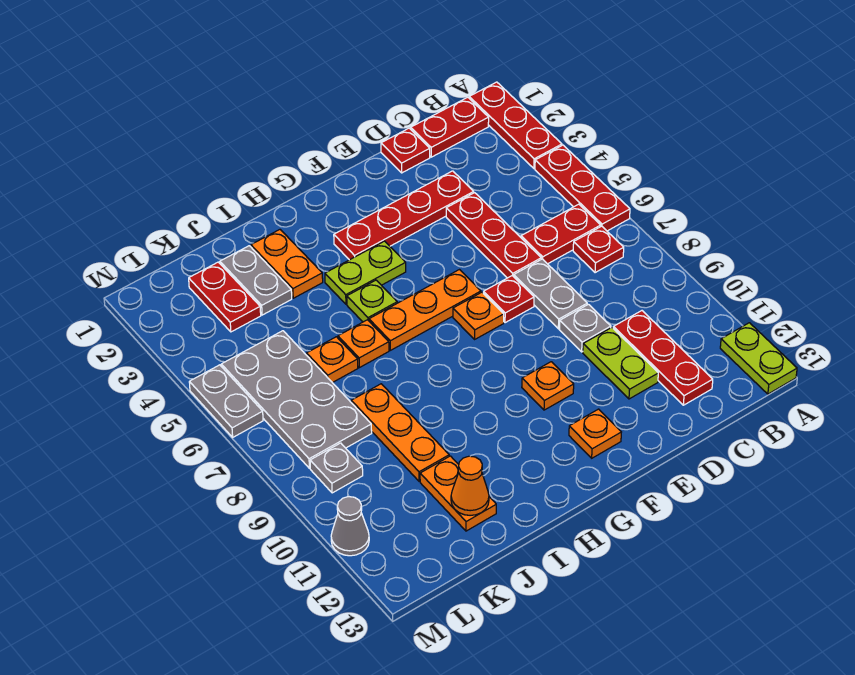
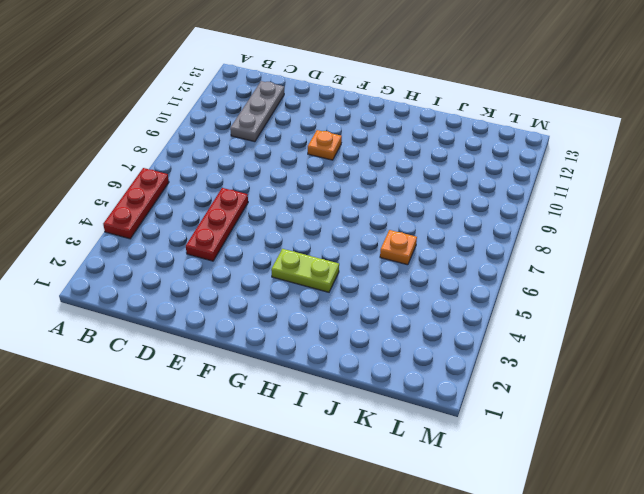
grey 1x3 plate [230,81,284,142] -> red 1x3 plate [613,311,713,405]
none -> red 1x3 plate [469,82,562,168]
none -> lime 1x2 plate [720,323,797,394]
none -> red 1x2 plate [411,97,489,157]
none -> red 1x2 plate [521,204,601,264]

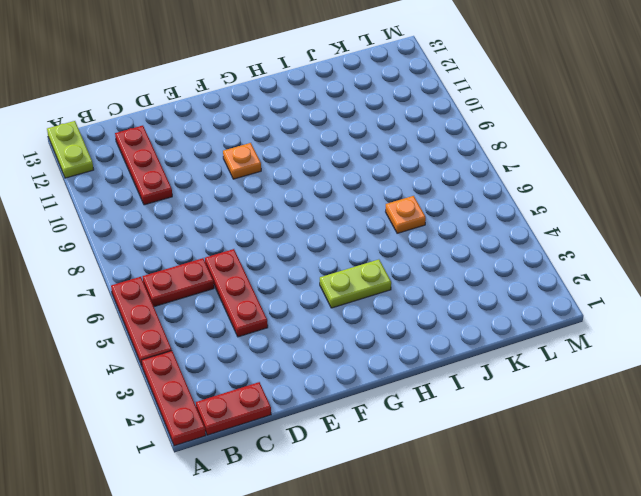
none -> red 1x1 plate [573,226,624,273]
none -> red 1x1 plate [381,128,430,173]
none -> red 1x4 plate [334,171,474,260]
none -> grey 1x2 plate [514,259,587,329]

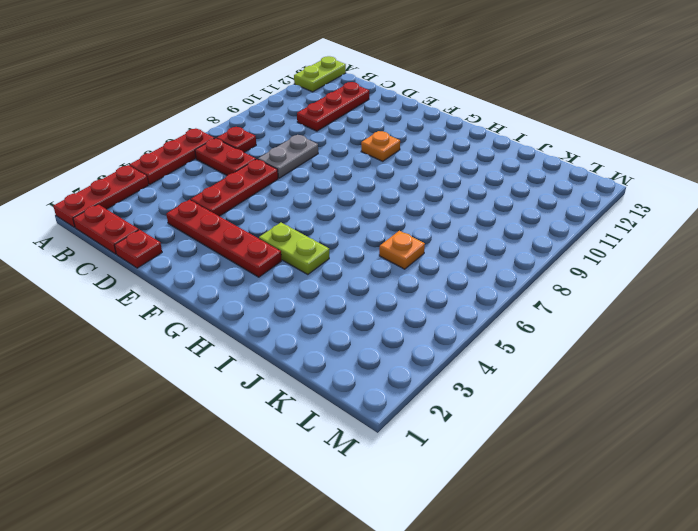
none -> grey 1x1 plate [559,304,611,352]
none -> lime 1x2 plate [583,328,658,399]
none -> red 1x1 plate [483,276,534,323]
none -> orange 1x3 plate [369,270,481,350]

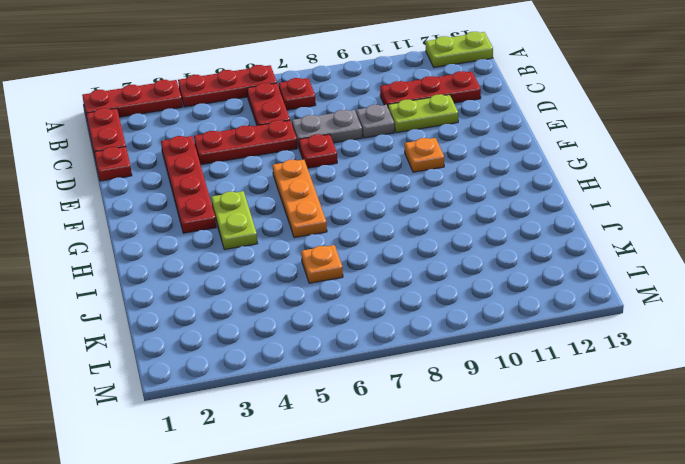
none -> orange 1x1 plate [453,292,504,339]
none -> orange 1x1 plate [569,409,621,458]
none -> lime 1x1 plate [347,280,397,322]
none -> orange 1x2 plate [251,230,323,298]

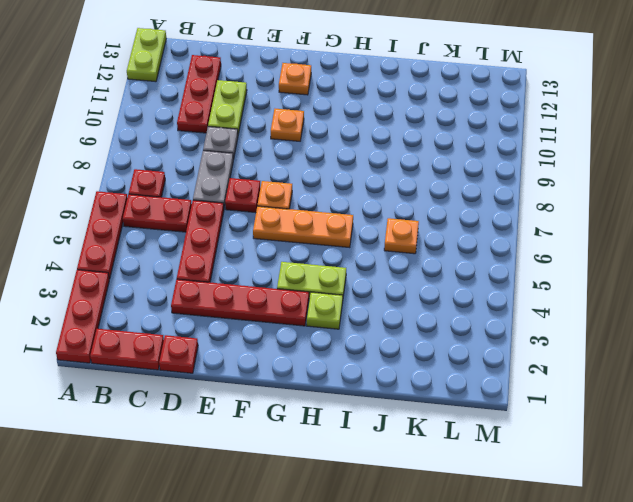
lime 1x1 plate [307,292,343,329] -> lime 1x1 plate moved to [347,280,397,322]
none -> orange 1x2 plate [251,230,323,298]
none -> orange 1x1 plate [338,320,389,368]
none -> grey 1x2 plate [220,246,292,315]
none -> orange 1x3 plate [351,384,449,481]

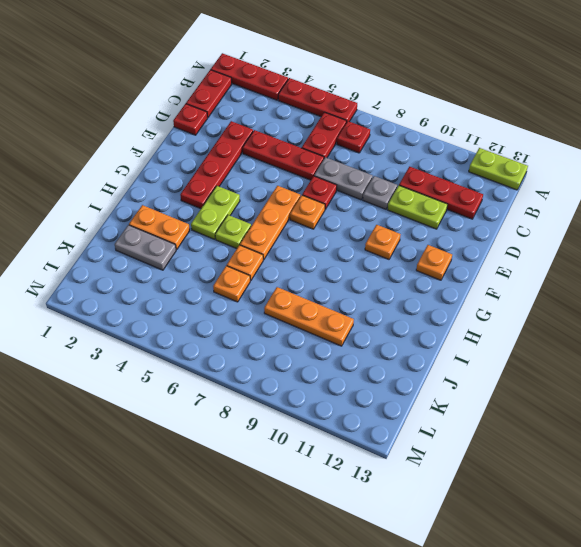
none -> orange 1x2 plate [420,456,496,531]
none -> red 1x2 plate [189,262,261,332]
none -> grey 2x4 plate [221,331,372,468]
none -> grey 1x1 plate [310,443,363,493]

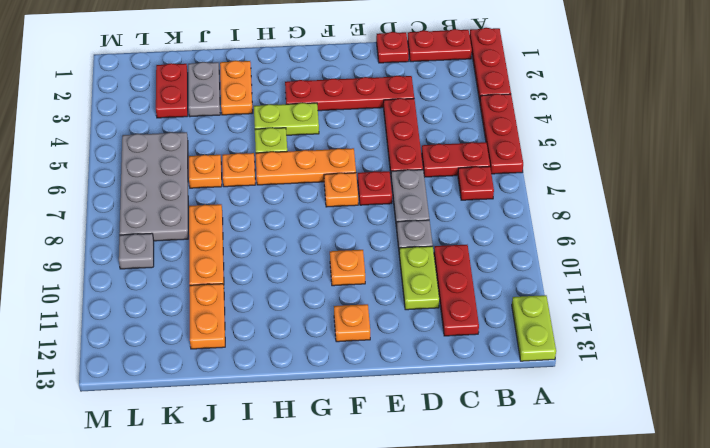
none -> grey 1x2 plate [189,365,263,437]
none -> grey 1x1 cone [331,497,369,556]
none -> orange 1x1 cone [451,456,489,515]

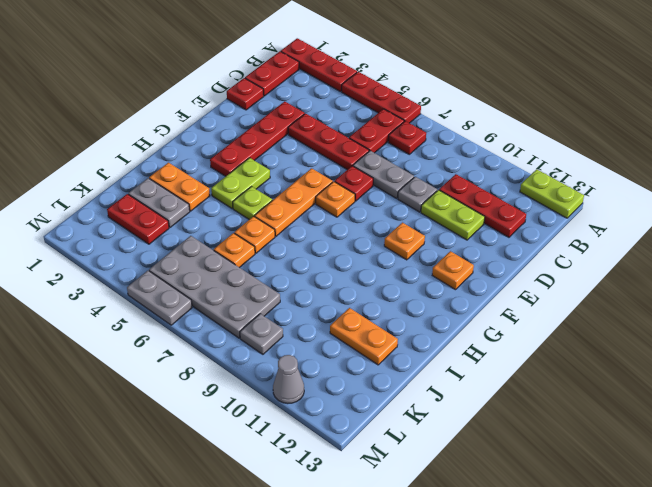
none -> orange 1x3 plate [351,384,449,481]
none -> orange 1x1 cone [451,456,489,515]

